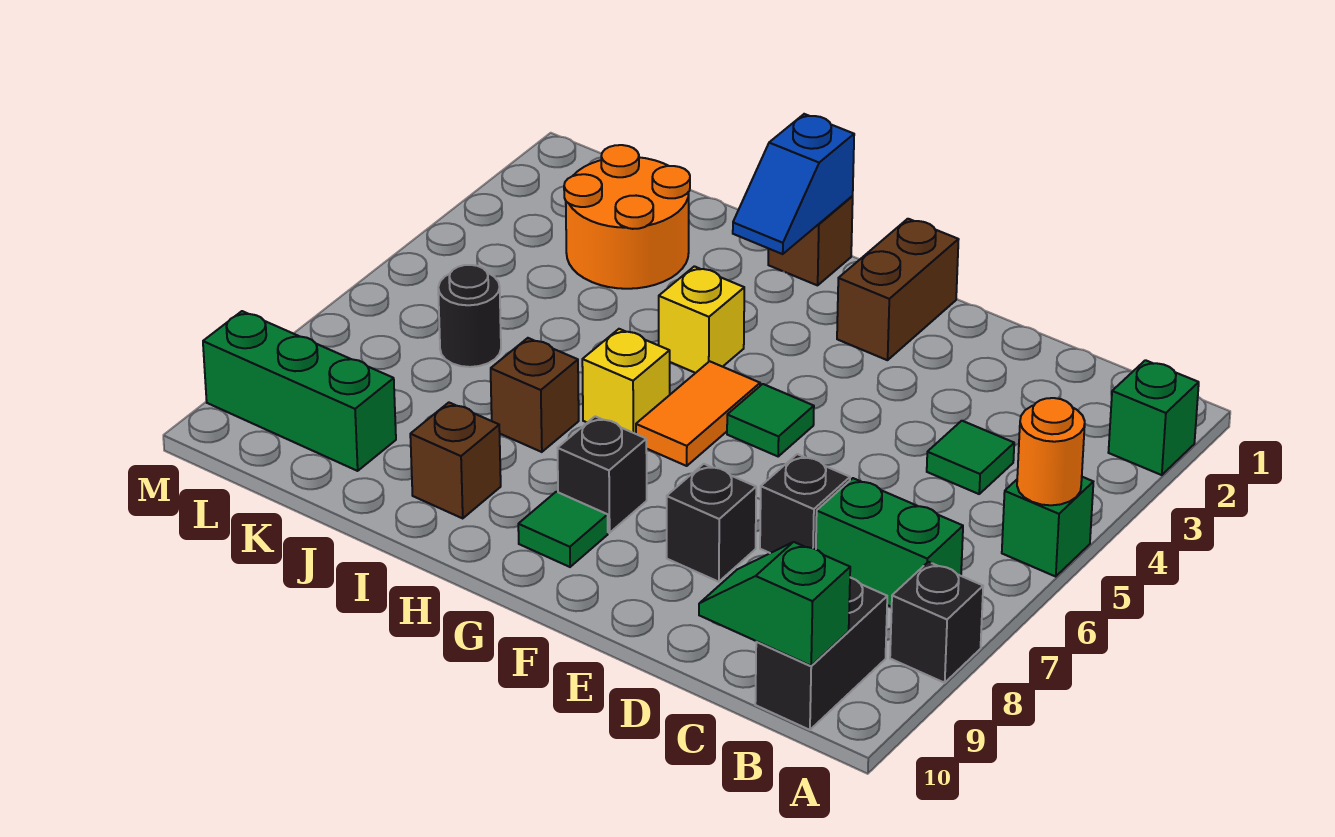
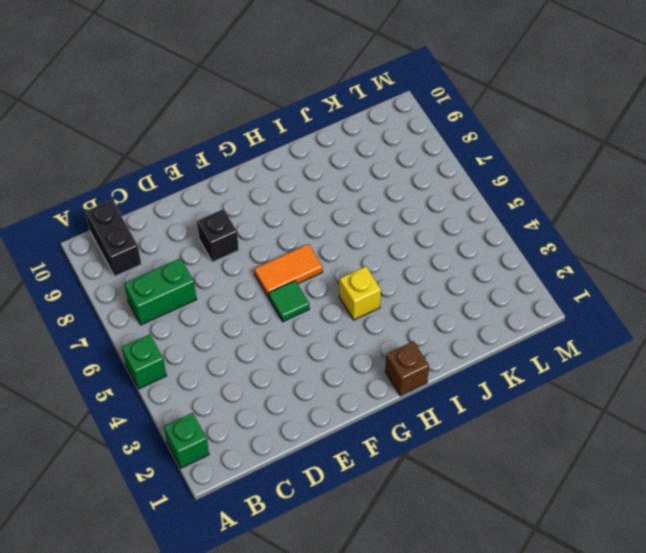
orange 1x2 tile [254,244,322,297] -> orange 1x2 tile turned to [636,361,760,466]
none -> black 1x1 brick [890,562,983,683]
none -> green 1x1 tile [927,421,1014,494]
none -> black 1x1 brick [760,454,850,553]

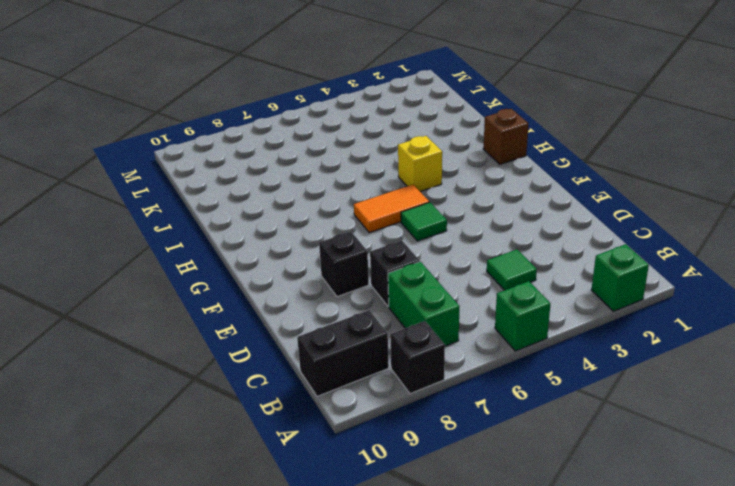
none -> brown 1x2 brick [837,219,959,360]
none -> black 1x1 brick [558,416,647,533]
none -> green 1x1 tile [518,492,608,567]

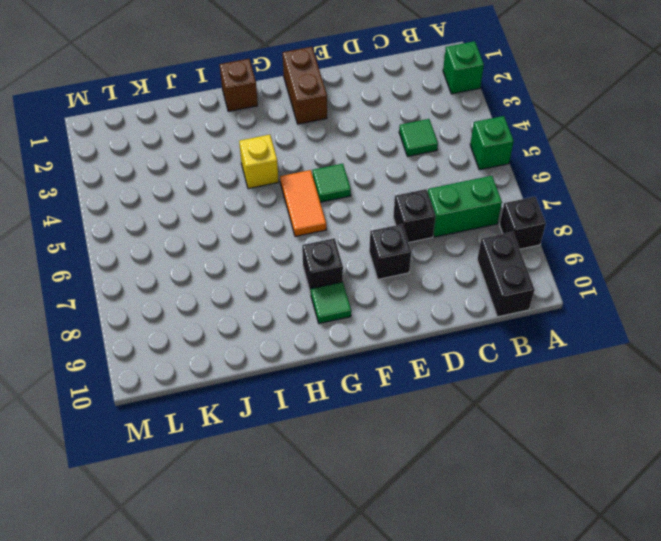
none -> yellow 1x1 brick [582,329,670,434]
none -> brown 1x1 brick [491,338,579,452]
none -> brown 1x1 brick [410,403,501,518]

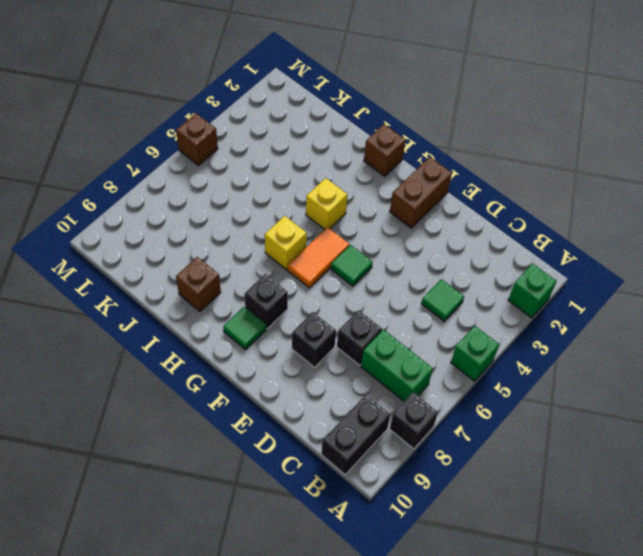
brown 1x1 brick [176,113,218,165] -> brown 1x1 brick moved to [491,338,579,452]
none -> orange 2x2 round brick [564,145,690,289]
none -> black 1x1 round brick [438,265,501,367]
none -> green 1x3 brick [203,311,396,471]

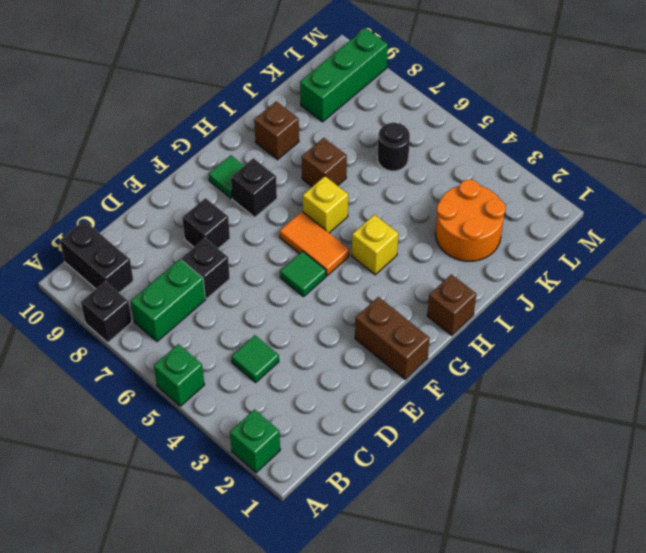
none -> orange 1x1 round brick [1017,398,1085,505]
none -> green 1x2 slope [699,542,850,666]
none -> blue 1x2 slope [733,114,854,254]

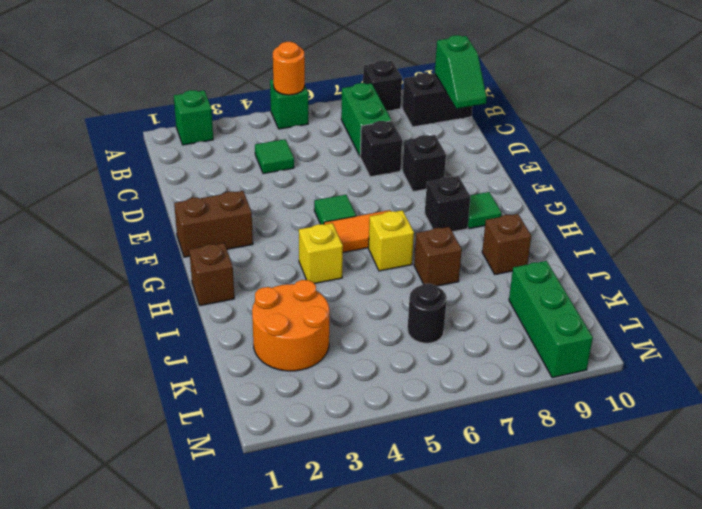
none -> blue 1x2 slope [733,114,854,254]

